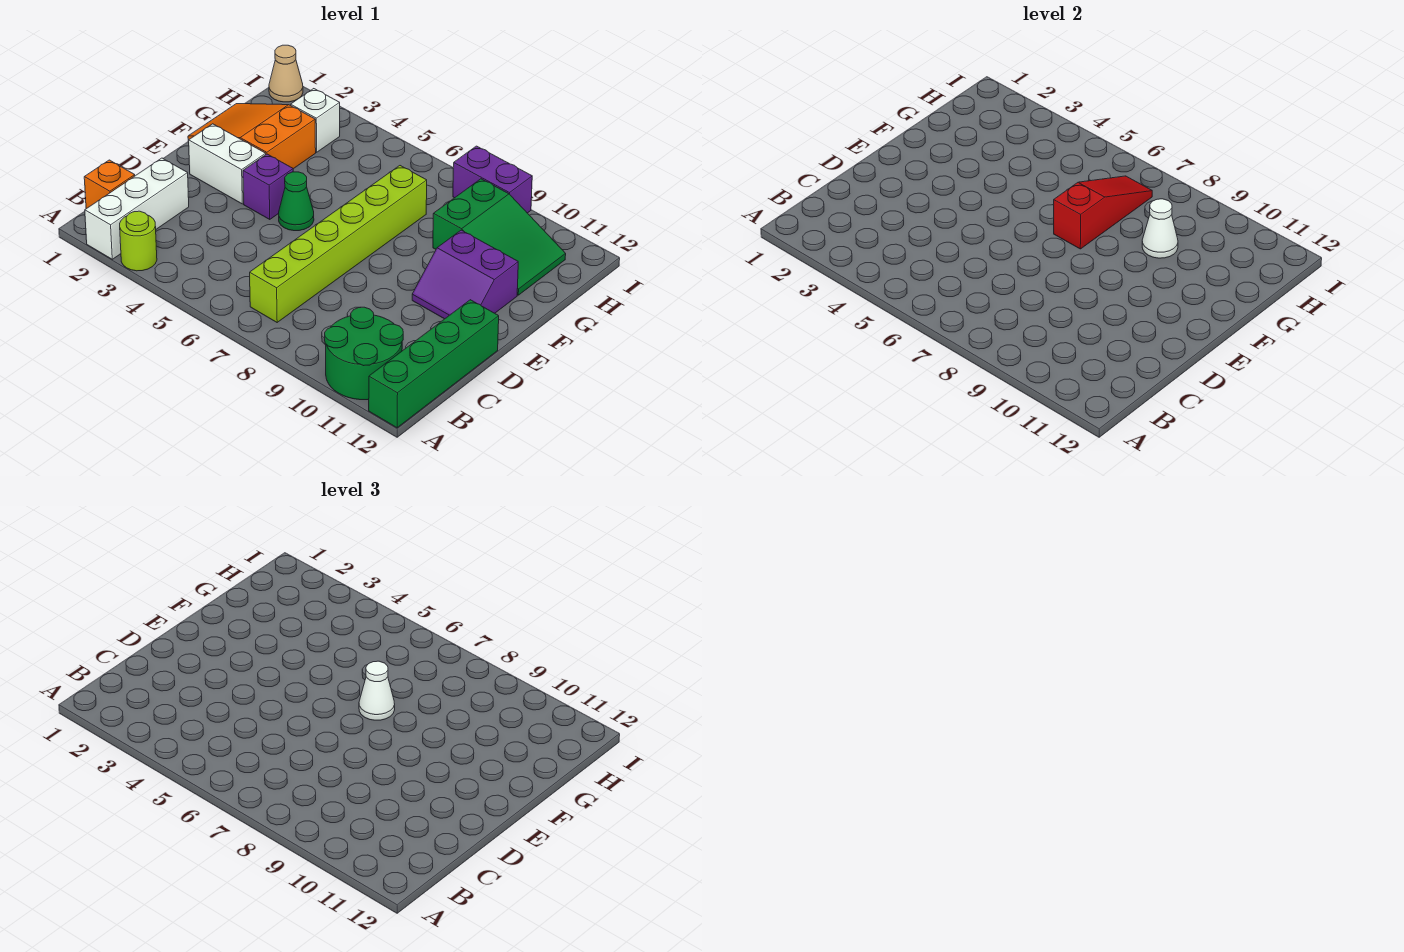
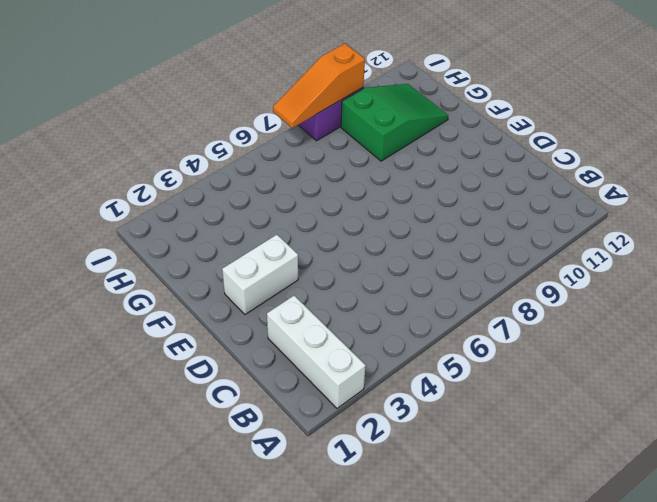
orange 1x3 slope [273,44,365,128] -> none
none -> lime 1x1 round brick [120,211,157,271]
none -> green 2x2 round brick [325,307,403,400]
none -> green 1x4 brick [369,300,499,428]

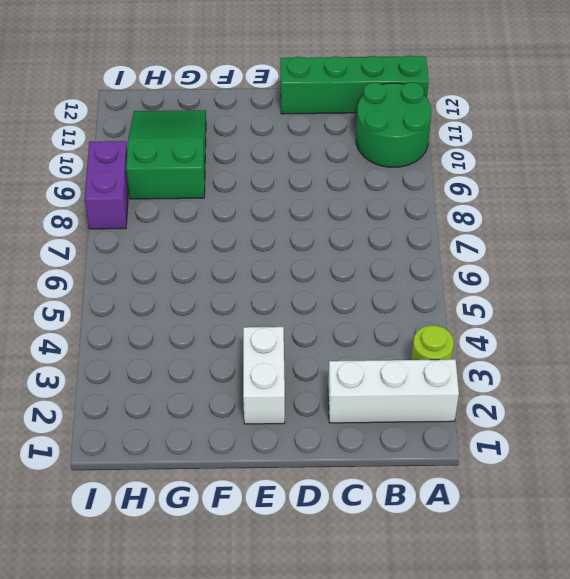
none -> orange 1x1 brick [84,160,135,209]
none -> lime 1x6 brick [250,166,427,322]
none -> purple 1x1 brick [243,154,293,220]

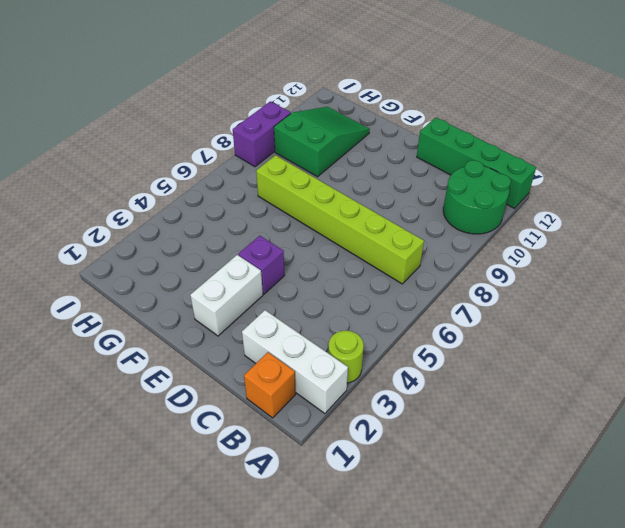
none -> green 1x1 cone [279,172,314,231]
none -> purple 2x2 slope [412,230,518,319]
none -> orange 2x3 slope [188,104,316,169]

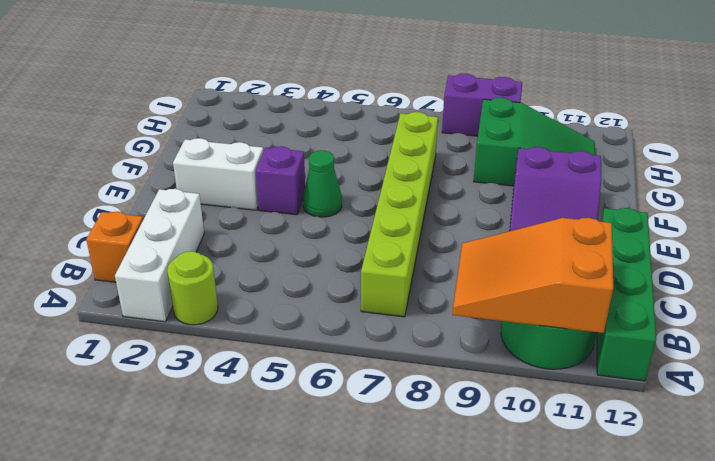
orange 2x3 slope [452,218,613,333] -> orange 2x3 slope moved to [188,104,316,169]
none -> white 1x1 brick [291,89,340,152]
none -> tan 1x1 cone [269,45,303,102]
none -> red 1x3 slope [1054,176,1152,249]

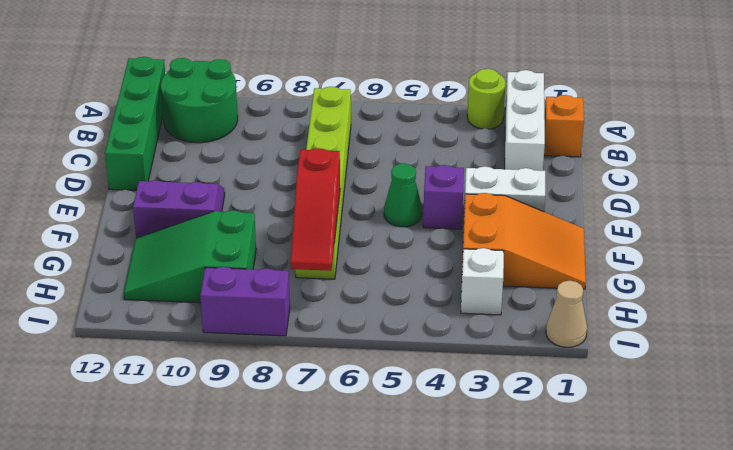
none -> white 1x1 cone [1142,199,1178,258]
none -> white 1x1 cone [359,661,395,720]

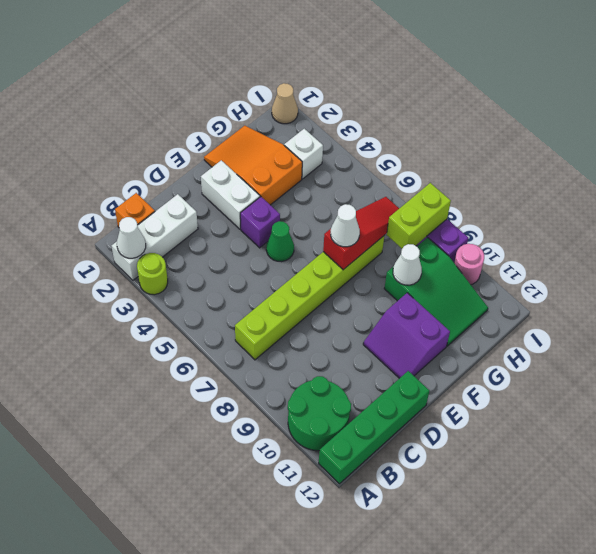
white 1x1 cone [117,217,146,258] -> none
lime 1x2 brick [387,183,451,248] -> none
pink 1x1 round brick [454,244,484,285] -> none

